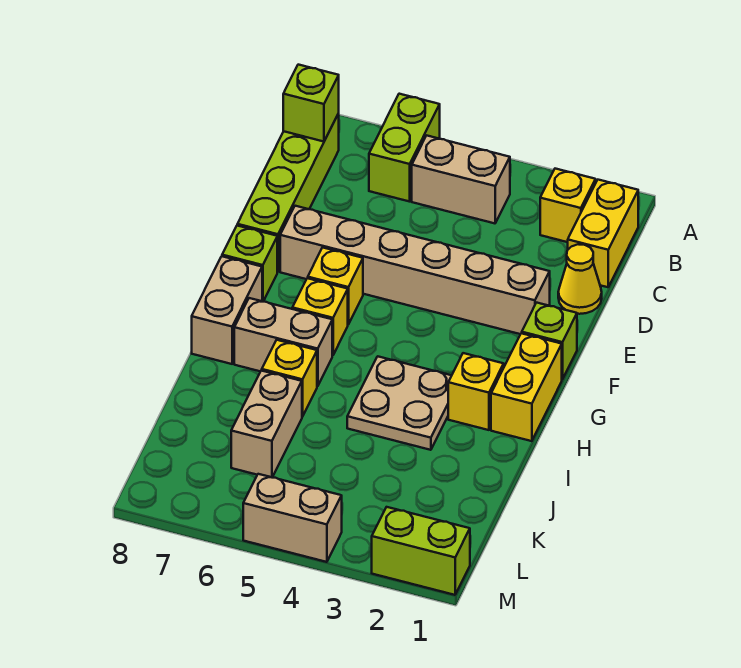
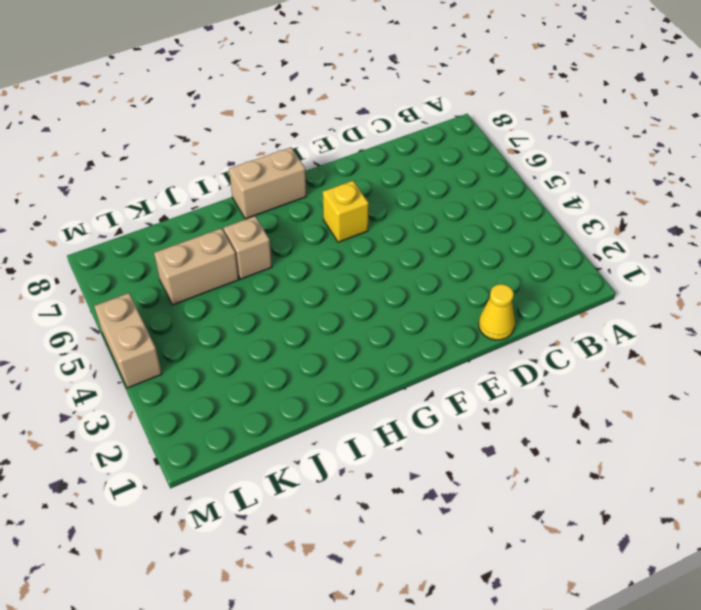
tan 1x1 brick [223,216,272,279] -> yellow 1x1 brick [262,340,317,417]
none -> lime 1x2 brick [369,94,440,202]
none -> yellow 1x2 brick [568,180,638,287]
none -> yellow 1x1 brick [540,169,596,242]

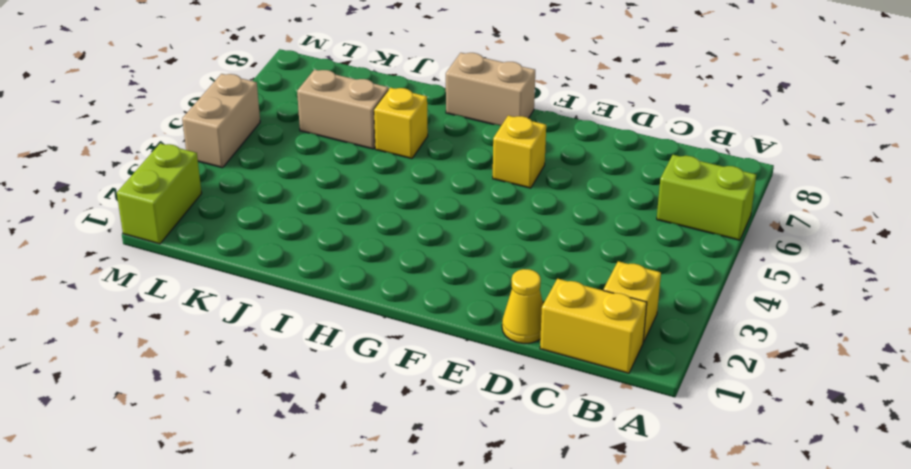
none -> tan 1x2 brick [412,135,510,223]
none -> lime 1x4 brick [237,114,339,272]
none -> tan 1x6 brick [280,206,550,334]

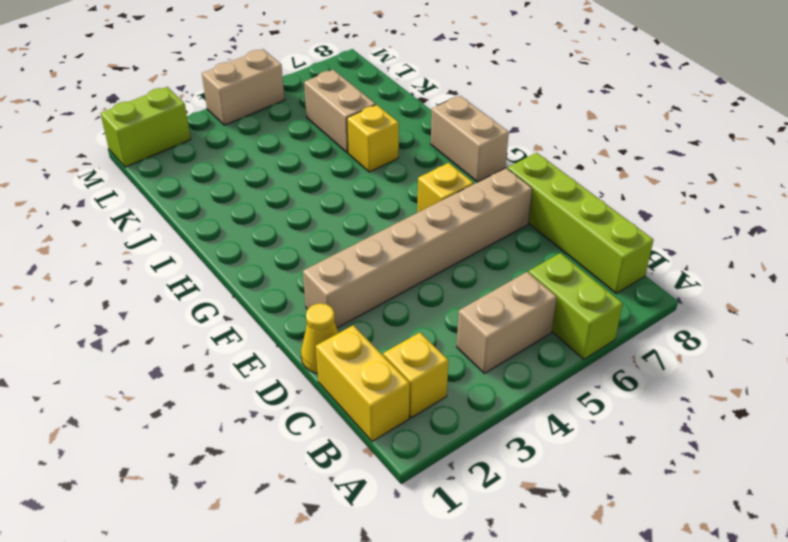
none -> lime 1x1 brick [522,303,577,379]
none -> lime 1x1 brick [222,226,277,302]
none -> yellow 1x2 brick [491,333,562,441]

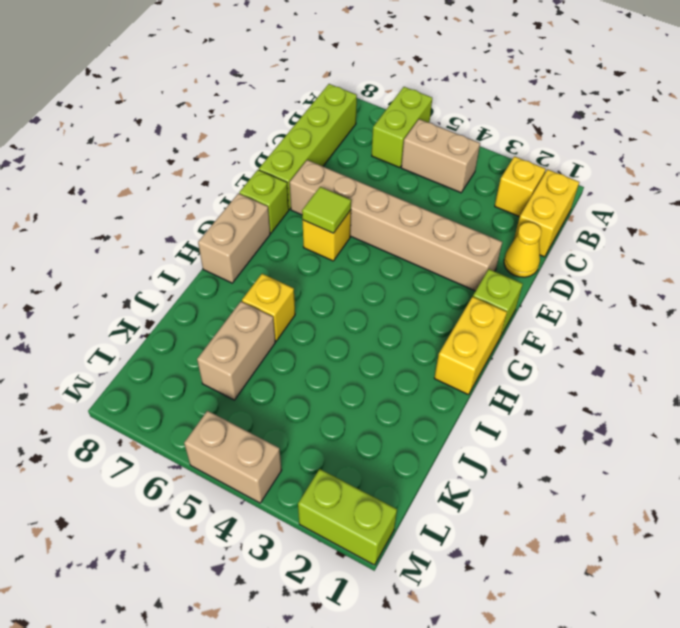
lime 1x1 tile [302,187,351,233] -> none
none -> yellow 1x1 brick [292,278,348,355]
none -> yellow 1x1 brick [448,353,504,430]
none -> tan 2x2 plate [347,356,452,450]

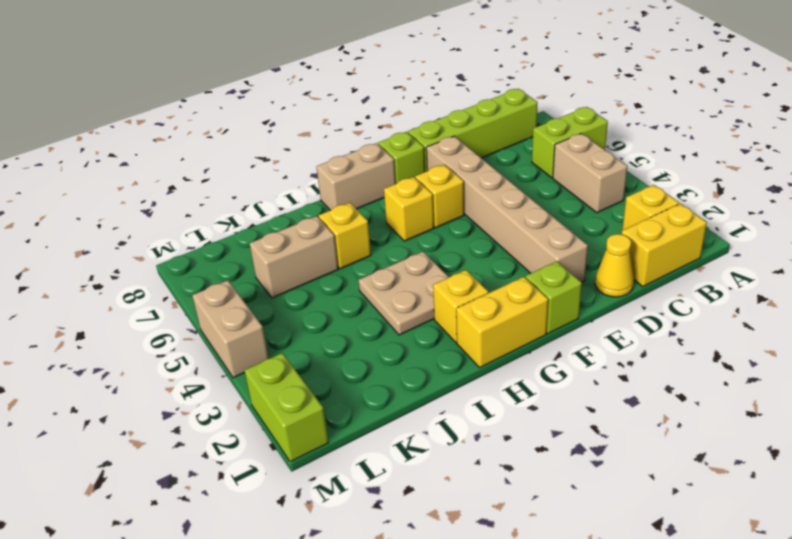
none -> tan 1x2 brick [234,298,332,386]
none -> lime 1x1 brick [283,65,339,142]

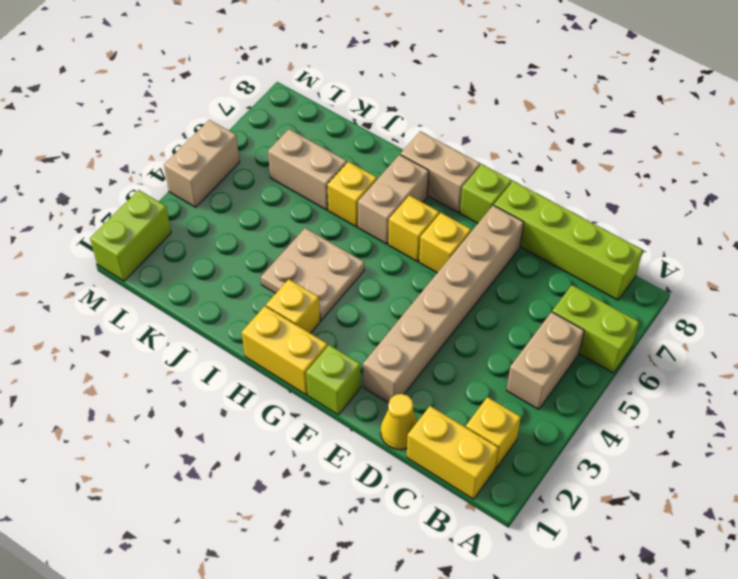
none -> lime 1x1 brick [283,65,339,142]

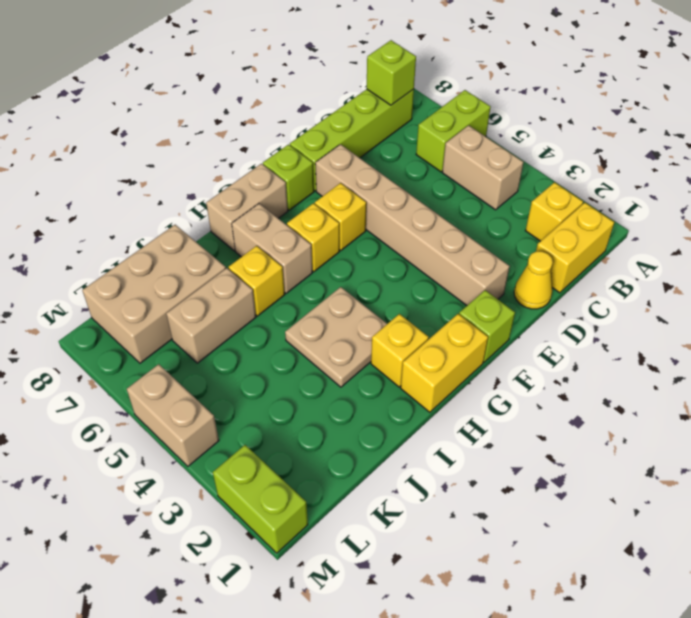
tan 2x3 brick [82,225,226,363] -> none

